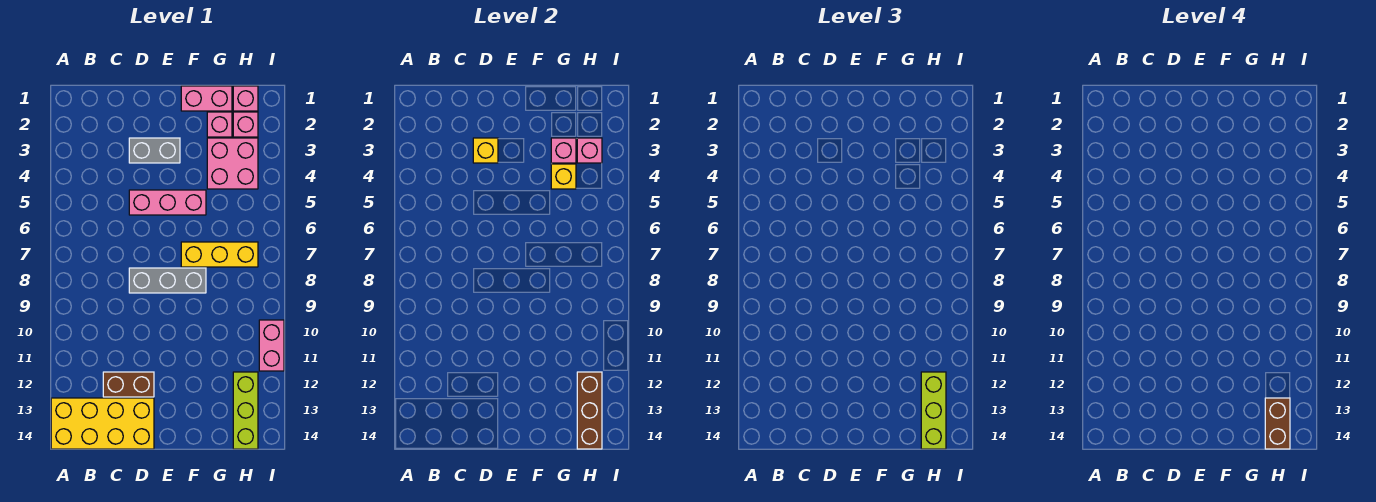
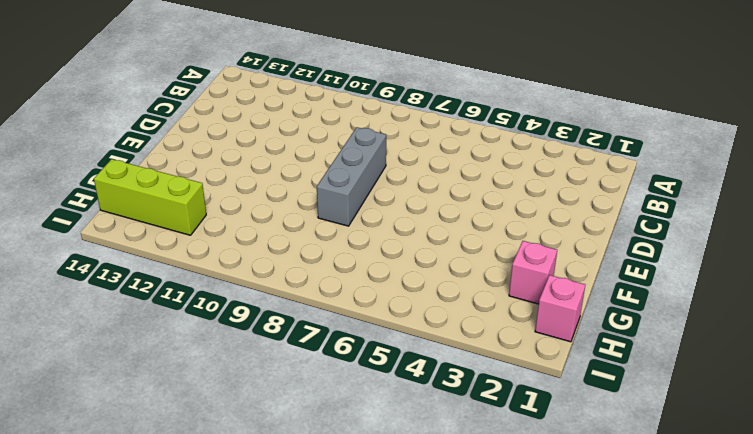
none -> yellow 2x4 brick [51,398,154,449]
none -> brown 1x2 brick [103,372,154,397]
none -> grey 1x2 brick [129,138,180,163]

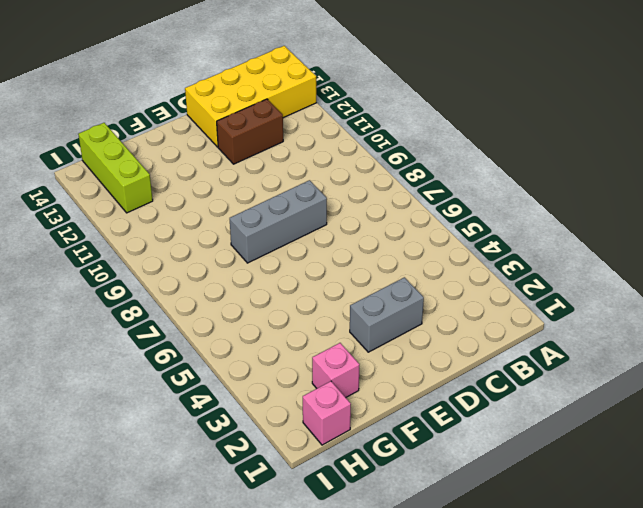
none -> pink 1x3 brick [129,190,206,215]
none -> pink 1x2 brick [181,86,232,111]
none -> yellow 1x3 brick [181,242,258,267]

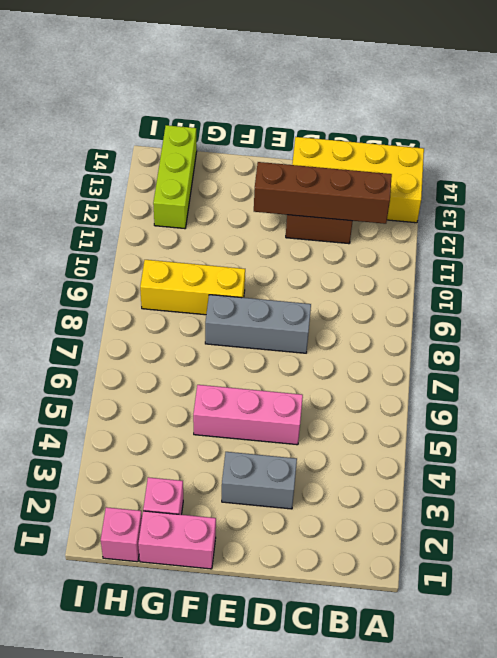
brown 1x4 brick [254,162,392,224] -> none
yellow 1x3 brick [140,260,245,315] -> yellow 1x3 brick moved to [181,242,258,267]
none -> pink 2x2 brick [207,138,258,189]
none -> pink 1x1 brick [233,112,258,137]
none -> pink 1x2 brick [259,320,284,371]

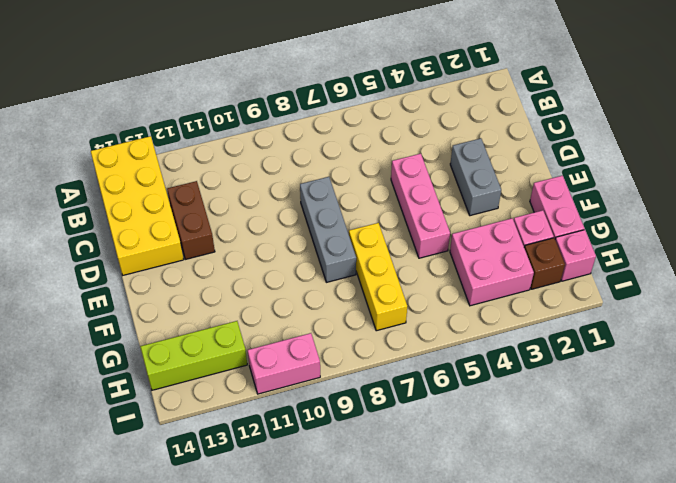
brown 1x1 brick [524,238,565,289] -> pink 1x1 brick [233,112,258,137]
none -> yellow 1x1 brick [473,138,498,163]
none -> pink 1x1 brick [551,138,576,163]
none -> yellow 1x1 brick [551,164,576,189]

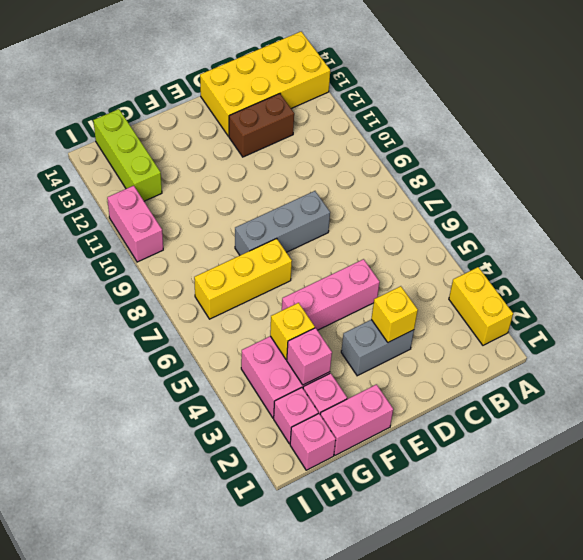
yellow 1x2 brick [449,267,513,345] -> none
none -> pink 1x1 brick [577,138,602,163]
none -> brown 1x3 brick [577,372,602,449]
none -> lime 1x3 brick [921,372,946,449]

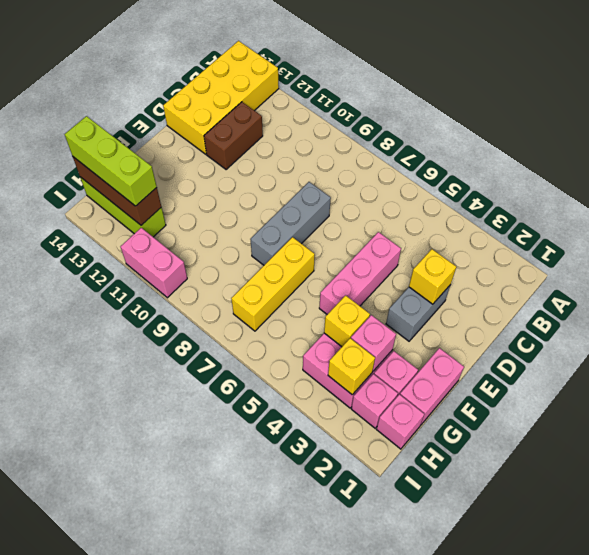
yellow 1x1 brick [328,338,375,395] -> pink 1x1 brick [577,138,602,163]
none -> brown 1x2 brick [1265,398,1290,449]

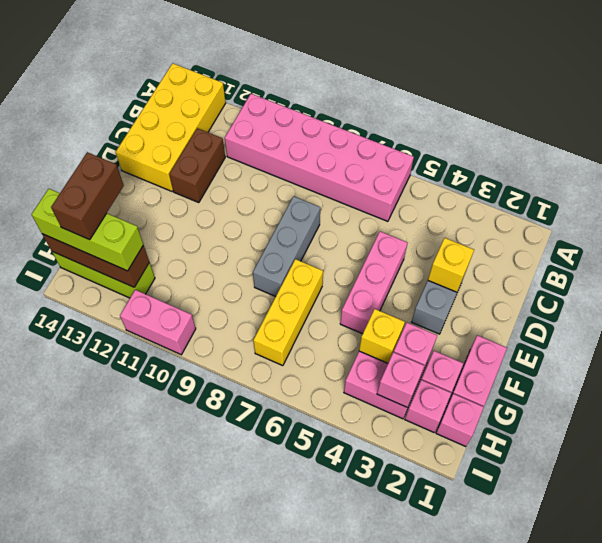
pink 2x6 brick [225,94,414,221] -> none
brown 1x2 brick [51,152,124,240] -> brown 1x2 brick turned to [1265,398,1290,449]

